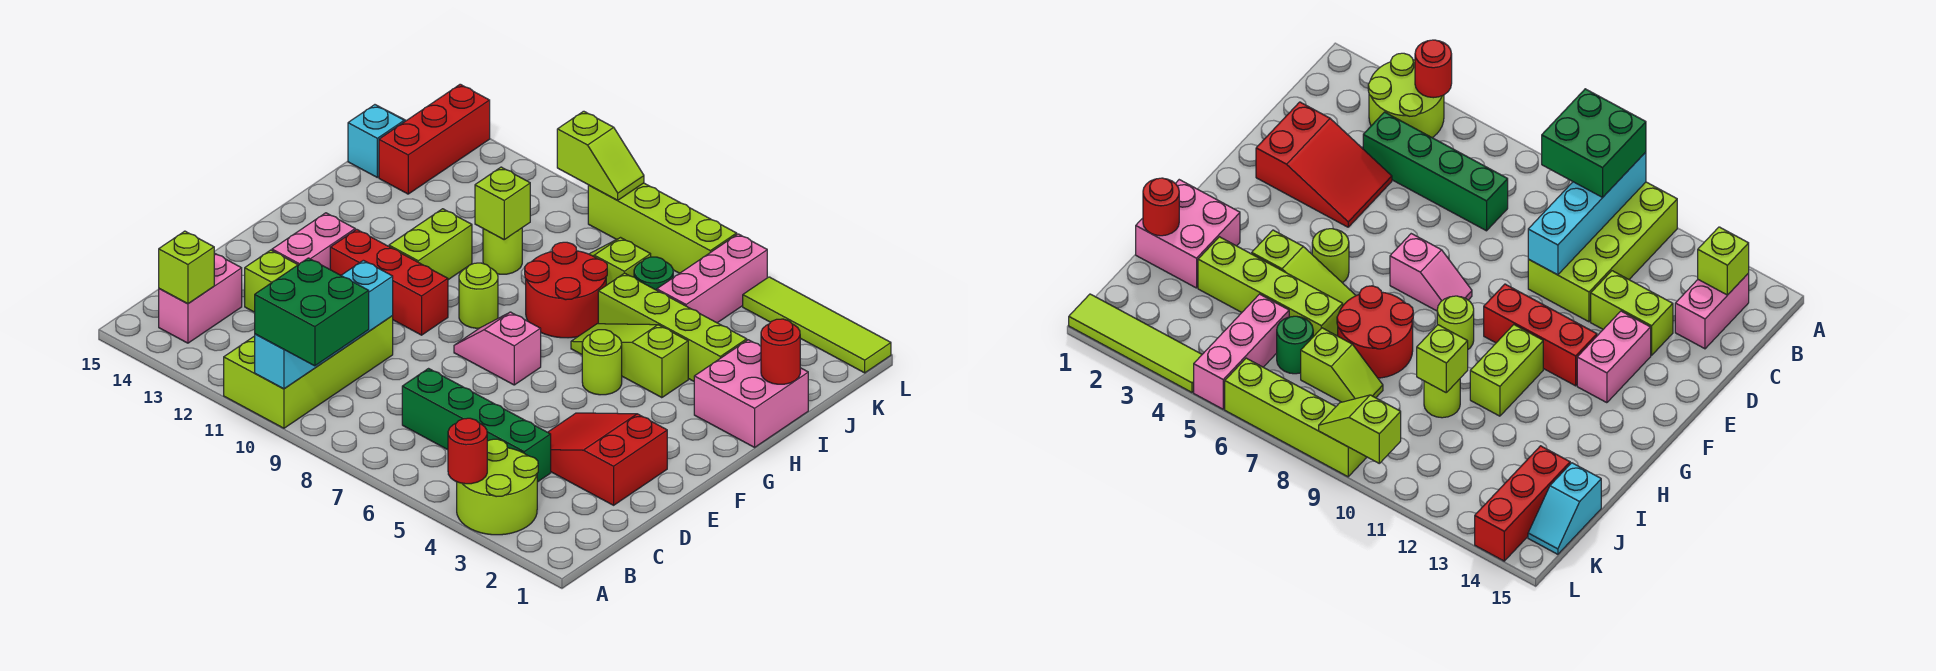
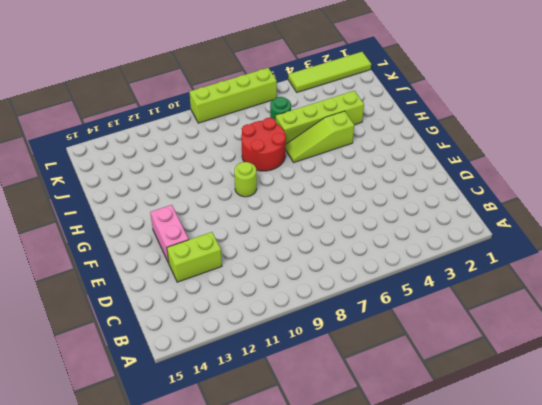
none -> lime 2x2 round brick [457,439,538,535]
none -> lime 2x4 brick [224,316,393,428]
none -> pink 1x2 brick [159,253,242,343]
none -> green 1x4 brick [402,369,551,482]

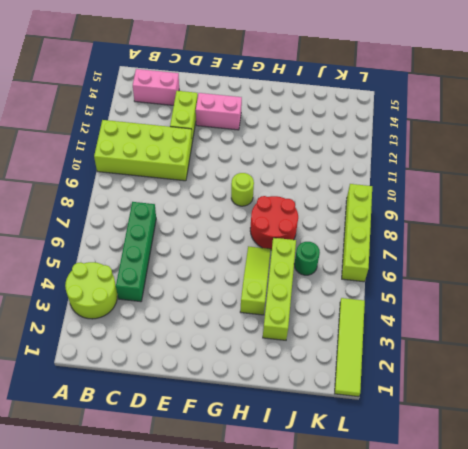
none -> red 2x3 slope [548,413,667,505]
none -> pink 1x2 slope [454,312,541,385]
none -> red 1x3 brick [330,229,448,335]
none -> lime 1x1 round brick [582,330,622,395]

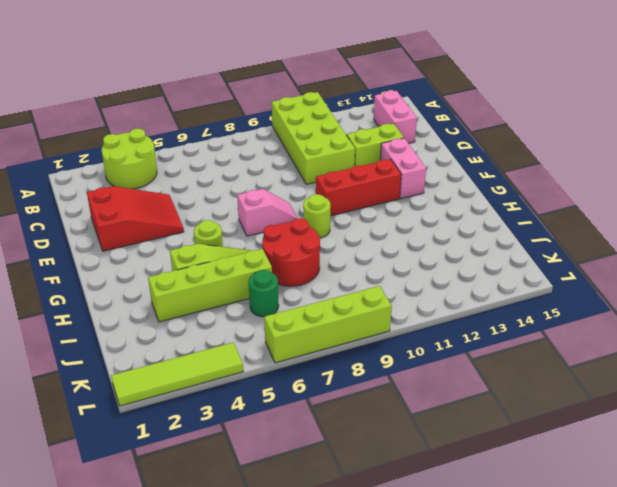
none -> green 1x4 brick [402,369,551,482]
none -> lime 1x2 brick [389,209,472,280]
none -> pink 2x2 brick [694,340,808,447]
none -> lime 1x1 round brick [483,228,522,274]

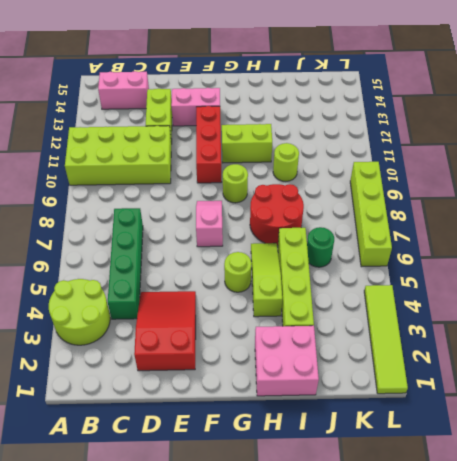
none -> pink 1x3 brick [657,234,767,323]
none -> lime 1x2 slope [589,238,651,285]
none -> red 1x3 brick [379,84,490,194]
none -> cyan 1x2 slope [348,105,406,177]

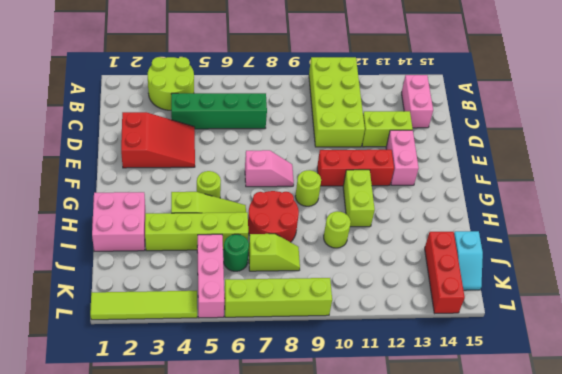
none -> red 1x1 round brick [448,418,487,484]
none -> cyan 1x4 brick [255,260,393,389]
none -> lime 1x1 brick [159,231,214,304]
none -> red 1x1 round brick [761,319,800,384]

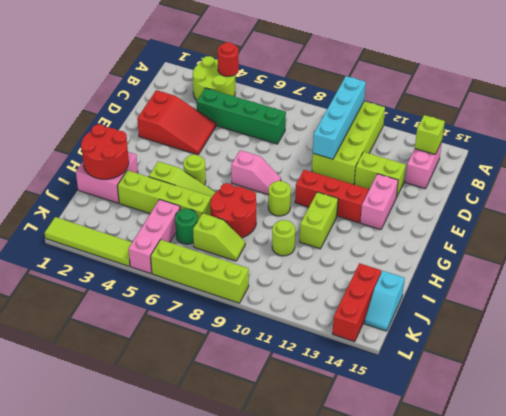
red 2x2 round brick [81,124,129,179] -> red 1x1 round brick [761,319,800,384]
none -> lime 1x1 brick [475,167,530,239]
none -> lime 1x2 slope [557,111,644,200]
none -> green 2x2 brick [255,258,369,366]

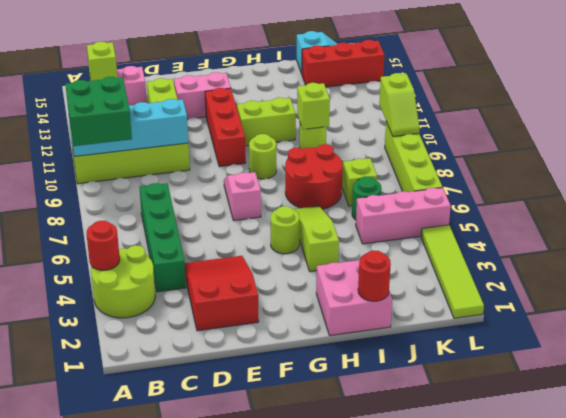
none -> lime 1x4 brick [598,273,747,381]

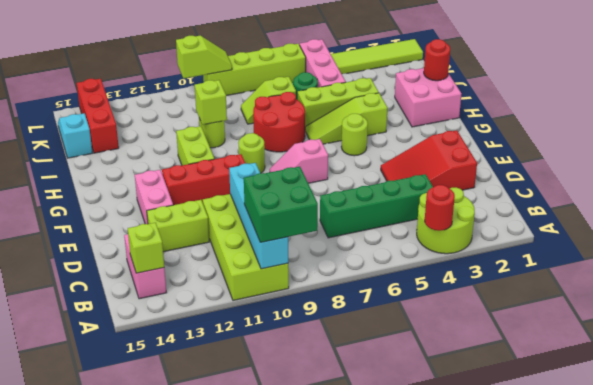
lime 1x3 brick [298,78,379,127] -> lime 1x4 brick [598,273,747,381]

